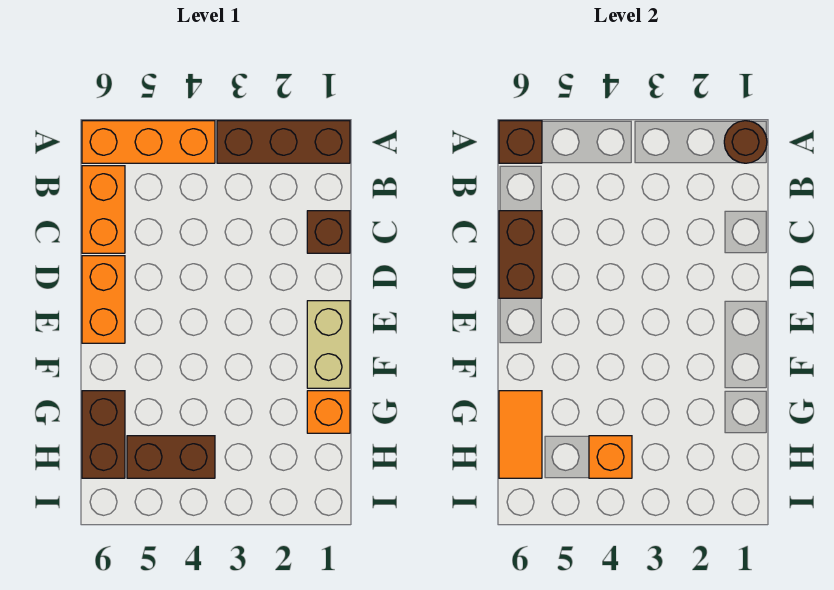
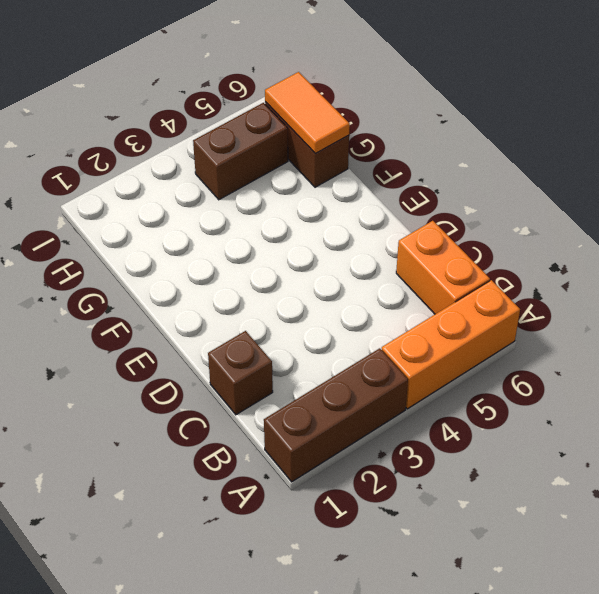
none -> orange 1x2 brick [82,256,125,343]
none -> tan 1x2 brick [307,301,350,388]
none -> orange 1x1 brick [307,391,350,433]

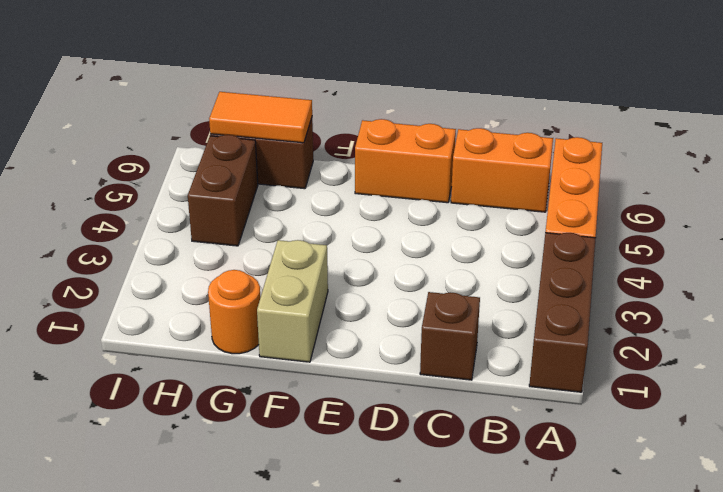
tan 1x2 brick [257,240,328,362] -> tan 1x2 brick turned to [307,301,350,388]
orange 1x1 round brick [208,270,260,354] -> orange 1x1 brick [307,391,350,433]
none -> brown 1x1 round brick [724,121,767,163]
none -> brown 1x1 brick [499,121,542,163]
none -> brown 1x2 brick [499,211,542,298]

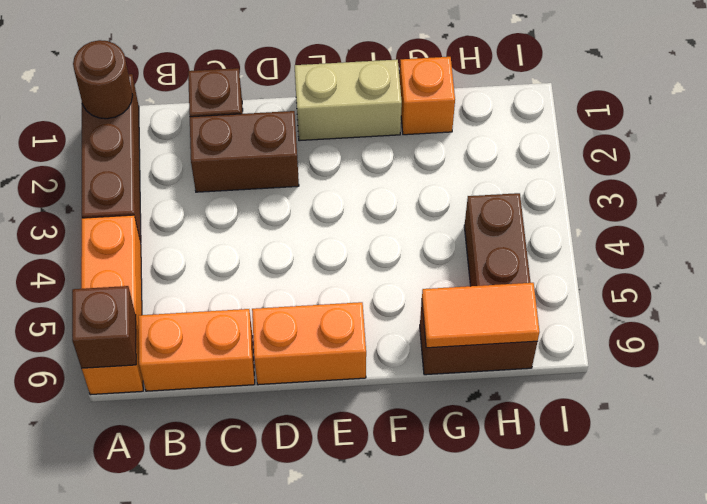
brown 1x2 brick [190,111,299,192] -> brown 1x2 brick moved to [499,211,542,298]
none -> orange 1x1 brick [589,436,632,478]

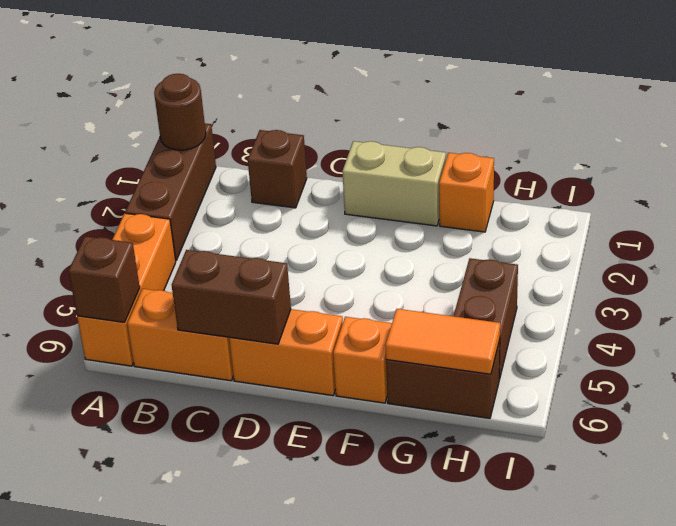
orange 1x1 brick [333,317,392,403] -> orange 1x1 brick moved to [589,436,632,478]

